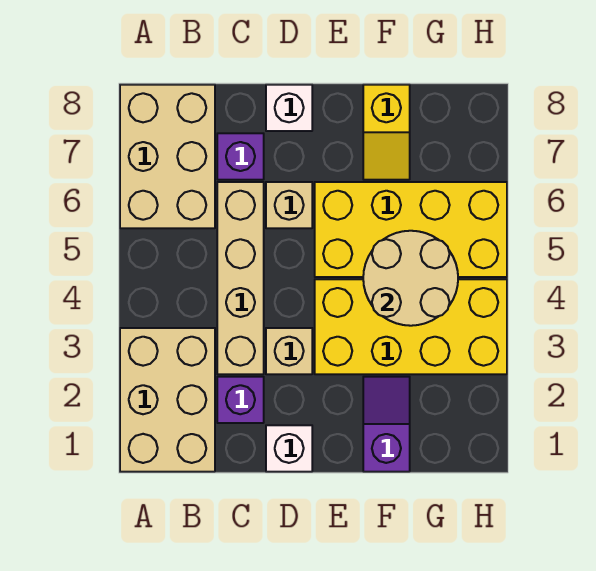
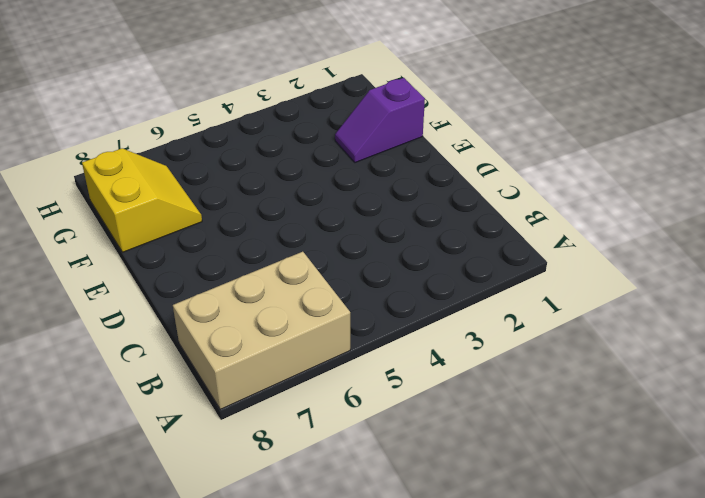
yellow 2x2 slope [82,148,202,252] -> yellow 1x2 slope [363,85,410,180]
none -> tan 2x3 brick [120,328,215,472]
none -> purple 1x1 brick [217,377,264,423]
none -> tan 1x4 brick [217,182,264,374]

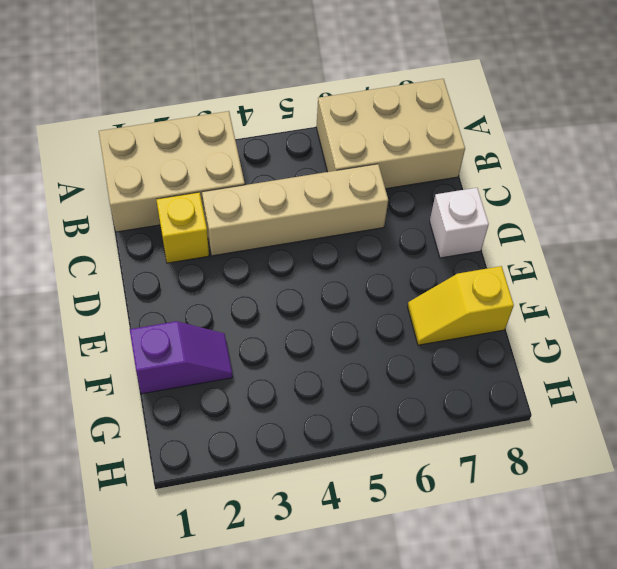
yellow 1x1 brick [156,192,209,263] -> purple 1x1 brick [217,377,264,423]
none -> purple 1x1 brick [217,133,264,180]
none -> white 1x1 brick [266,425,312,472]
none -> tan 1x1 brick [266,328,312,374]

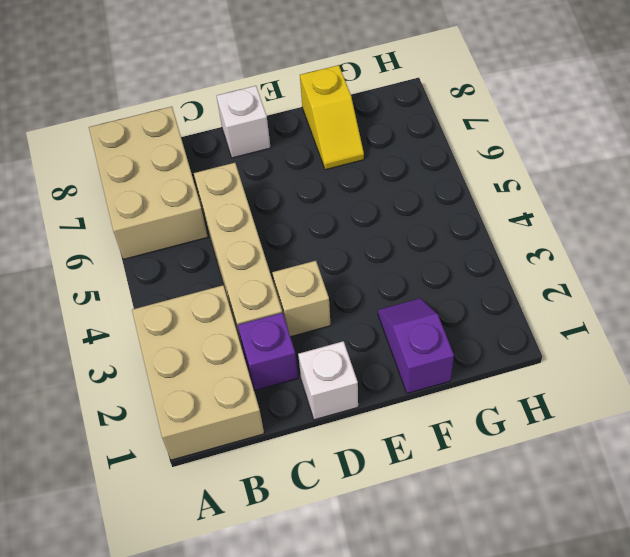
none -> purple 1x1 brick [217,133,264,180]
none -> tan 1x1 brick [266,182,312,228]
none -> yellow 2x4 brick [315,279,507,374]

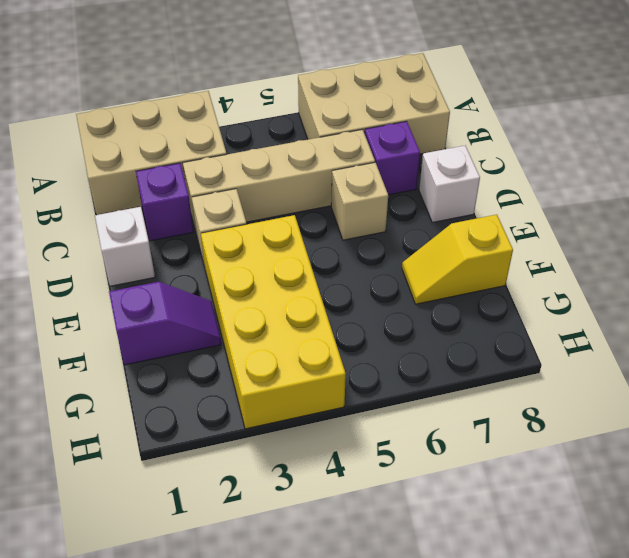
none -> yellow 2x4 brick [315,182,507,277]
none -> tan 2x2 round brick [363,231,458,326]

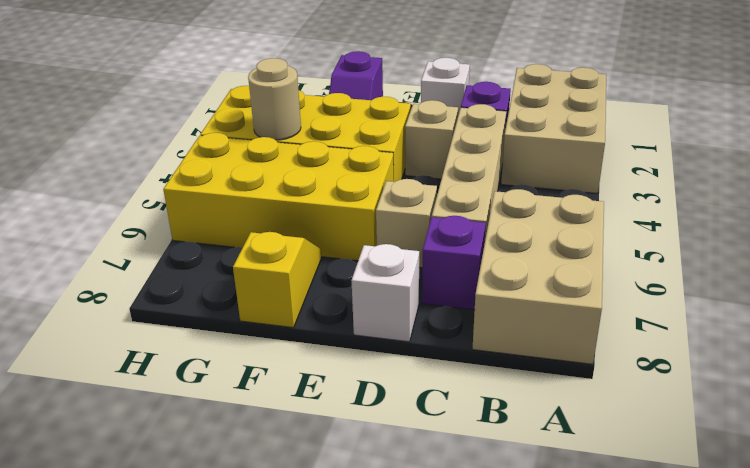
tan 1x1 round brick [248,58,301,140] -> tan 2x2 round brick [363,231,458,326]

